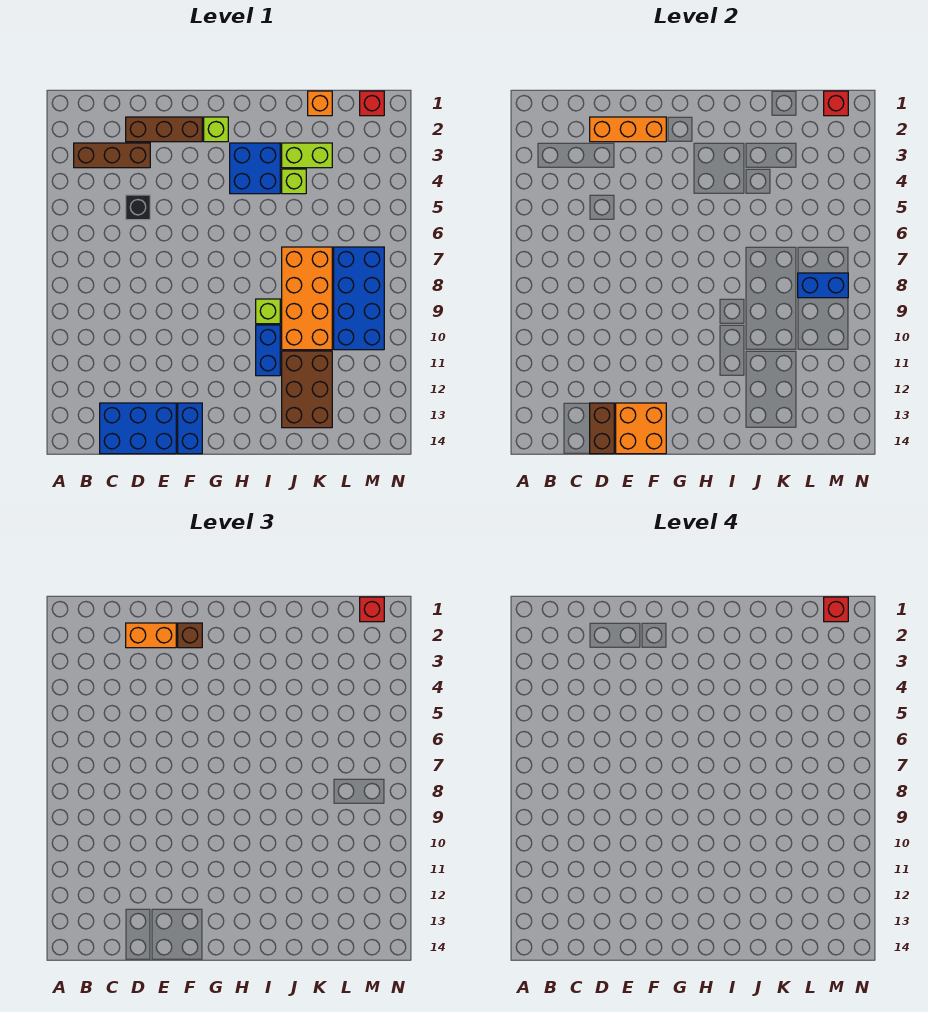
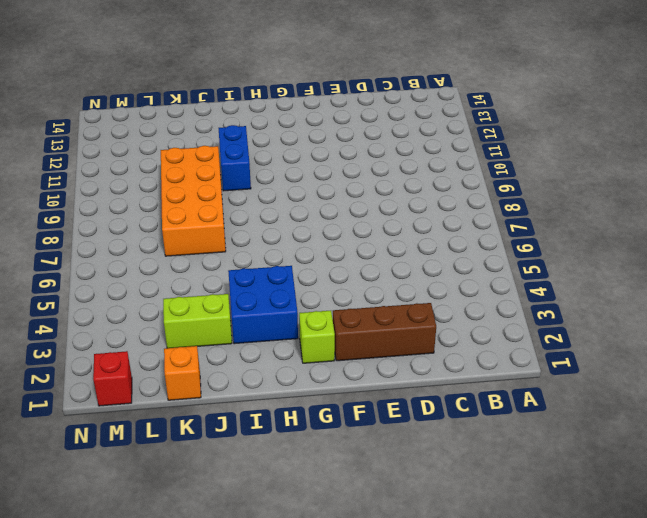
none -> brown 1x3 brick [74,143,150,168]
none -> blue 2x3 brick [100,403,176,454]
none -> black 1x1 brick [126,195,150,220]

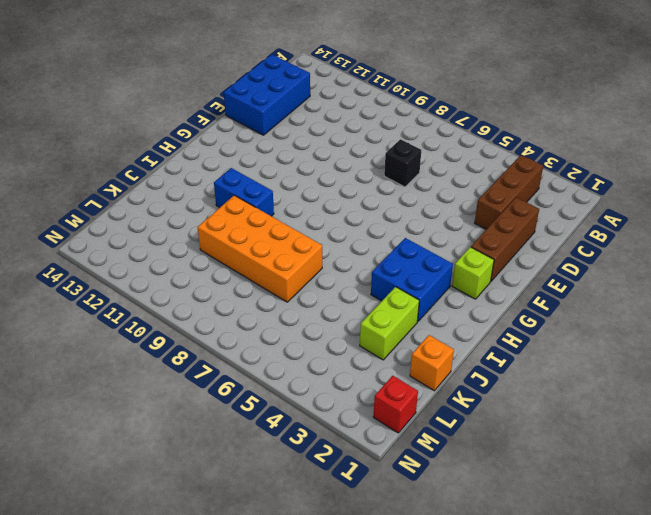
black 1x1 brick [384,139,421,187] -> black 1x1 brick moved to [126,195,150,220]
none -> blue 1x2 brick [178,403,202,454]
none -> lime 1x1 brick [256,299,280,324]
none -> lime 1x1 brick [282,169,306,194]

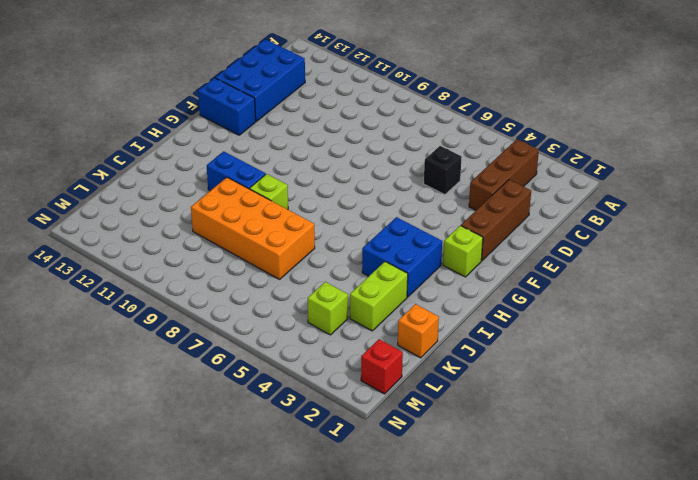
lime 1x1 brick [308,282,348,335] -> lime 1x1 brick moved to [282,169,306,194]
none -> brown 2x3 brick [282,351,332,428]
none -> blue 2x4 brick [334,247,384,350]
none -> orange 1x3 brick [590,117,666,142]

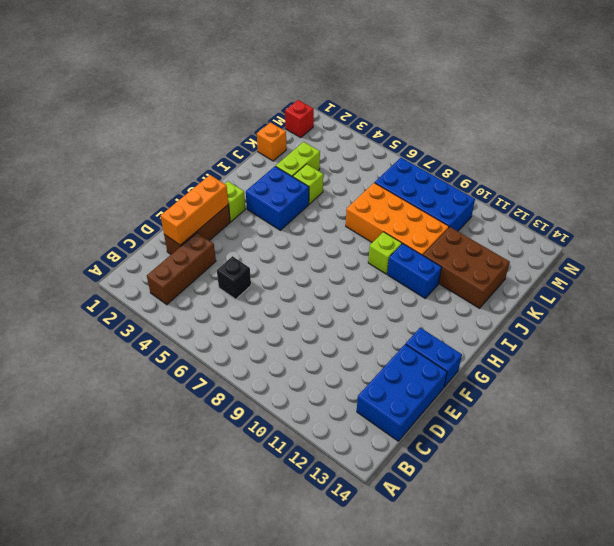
none -> brown 1x2 brick [590,403,614,454]
none -> orange 2x2 brick [616,403,666,454]
none -> blue 1x2 brick [798,273,848,298]

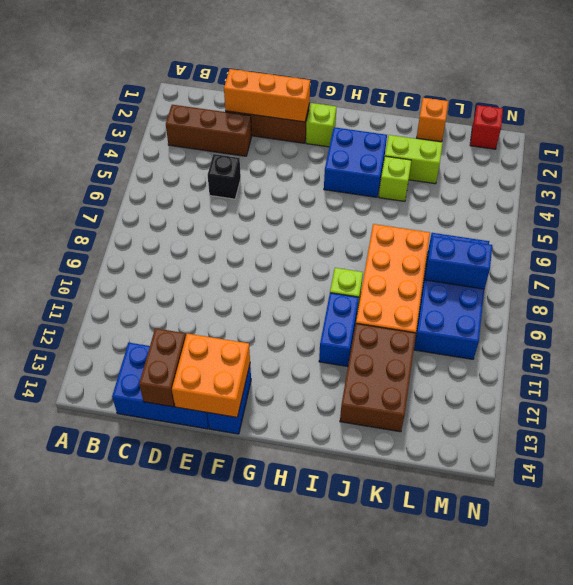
none -> red 1x1 brick [824,91,848,116]
none -> orange 1x2 brick [126,623,176,648]
none -> brown 1x1 brick [178,623,202,648]

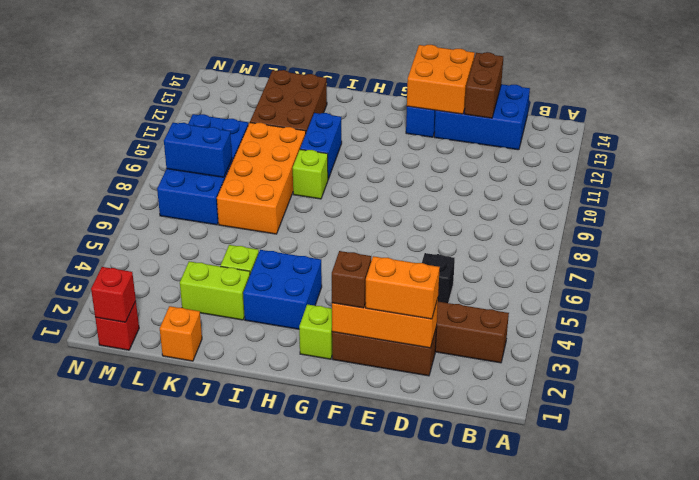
none -> red 1x1 brick [360,597,384,622]
none -> red 1x1 brick [824,597,848,622]

